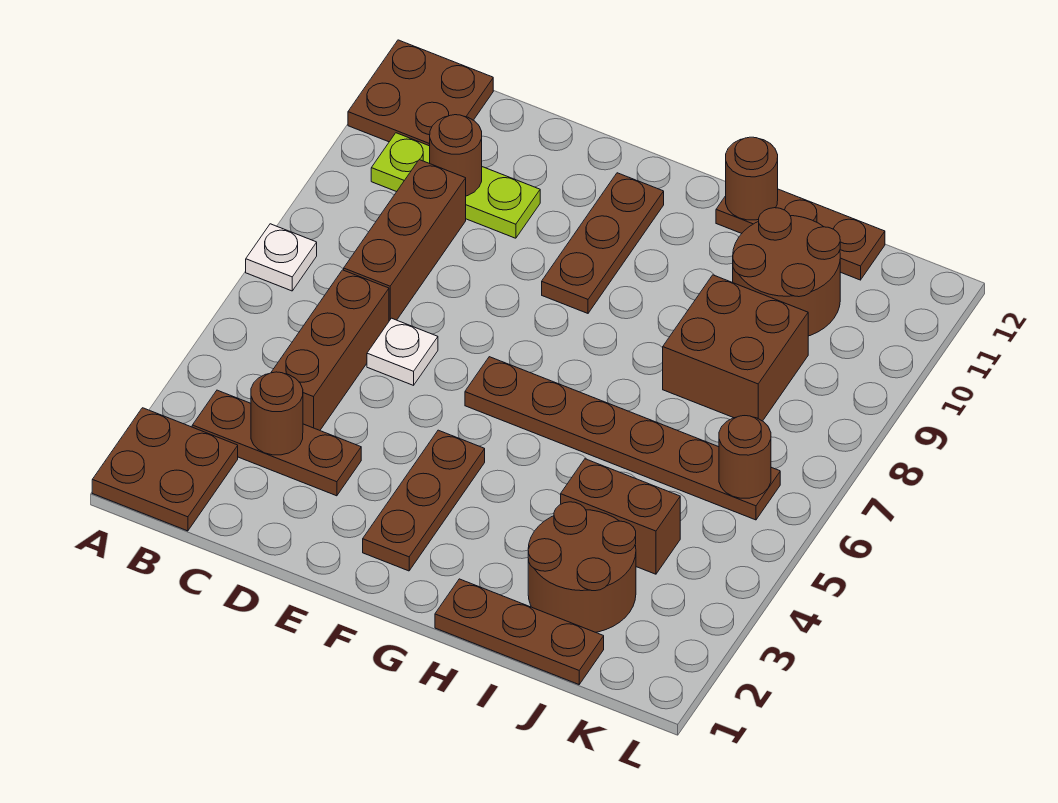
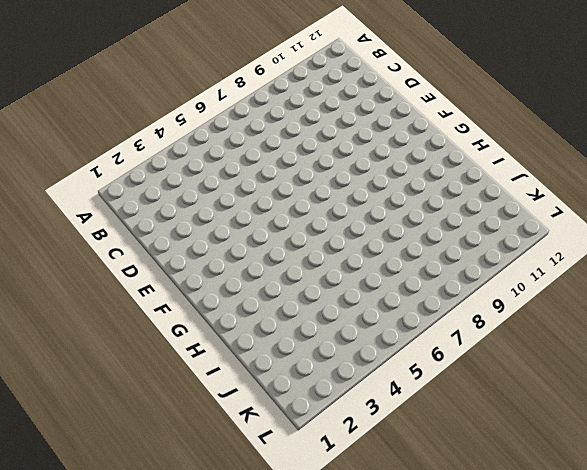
none -> brown 2x2 plate [92,408,238,531]
none -> white 1x1 plate [246,224,317,291]
none -> brown 2x2 plate [348,40,493,146]

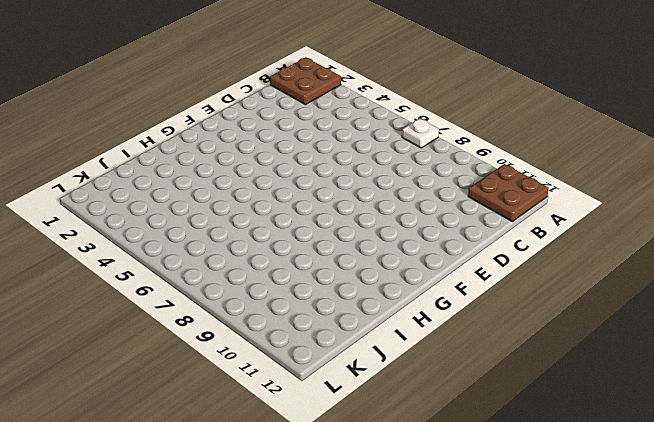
none -> brown 1x3 plate [192,390,361,496]
none -> lime 1x3 plate [371,133,540,238]
none -> brown 1x3 brick [271,270,389,430]

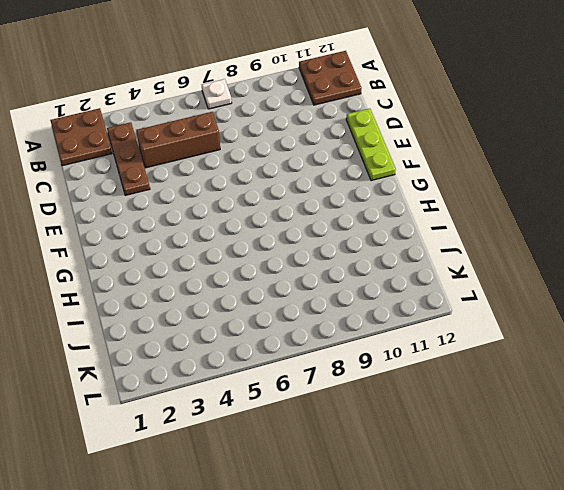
lime 1x3 plate [346,109,396,181] -> lime 1x3 plate moved to [371,133,540,238]
none -> brown 1x3 brick [344,160,466,321]
none -> white 1x1 plate [367,318,438,385]
none -> brown 1x3 plate [363,430,485,571]

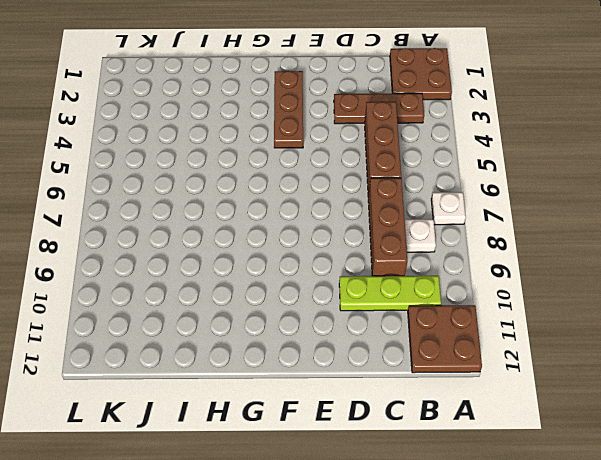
white 1x1 plate [404,219,436,252] -> white 1x1 plate moved to [367,318,438,385]
none -> brown 1x6 plate [465,357,780,520]
none -> brown 1x3 plate [542,173,664,313]
none -> brown 1x3 plate [435,579,604,684]

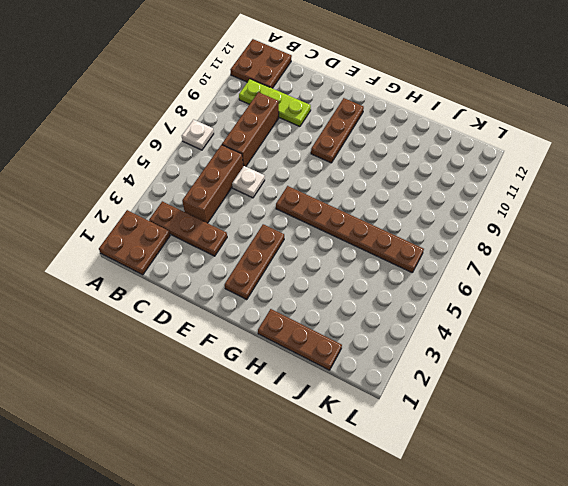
none -> brown 1x3 plate [716,189,885,280]
none -> brown 2x2 round brick [528,502,636,632]
none -> brown 1x2 brick [561,459,680,574]

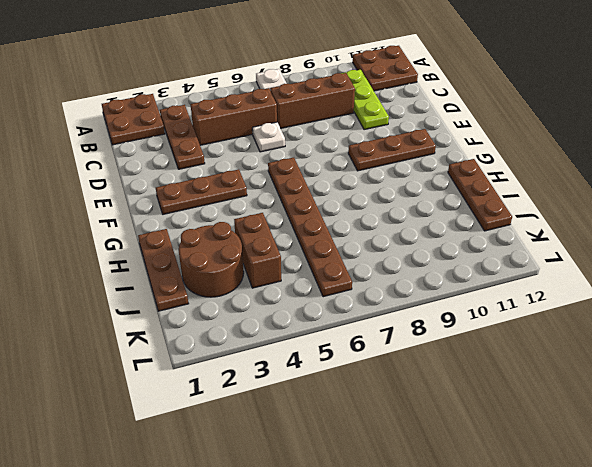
none -> brown 2x2 brick [663,275,808,421]
none -> brown 2x2 round brick [733,208,840,336]
none -> brown 1x1 round brick [251,372,303,455]

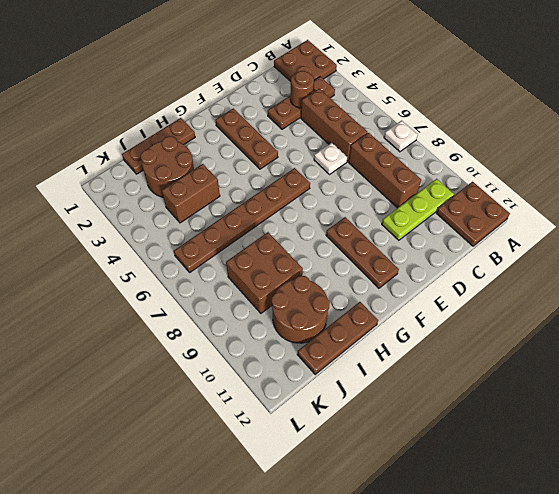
none -> brown 1x1 round brick [430,115,482,196]
none -> brown 1x1 round brick [726,137,778,220]
none -> brown 1x1 round brick [719,416,771,498]

